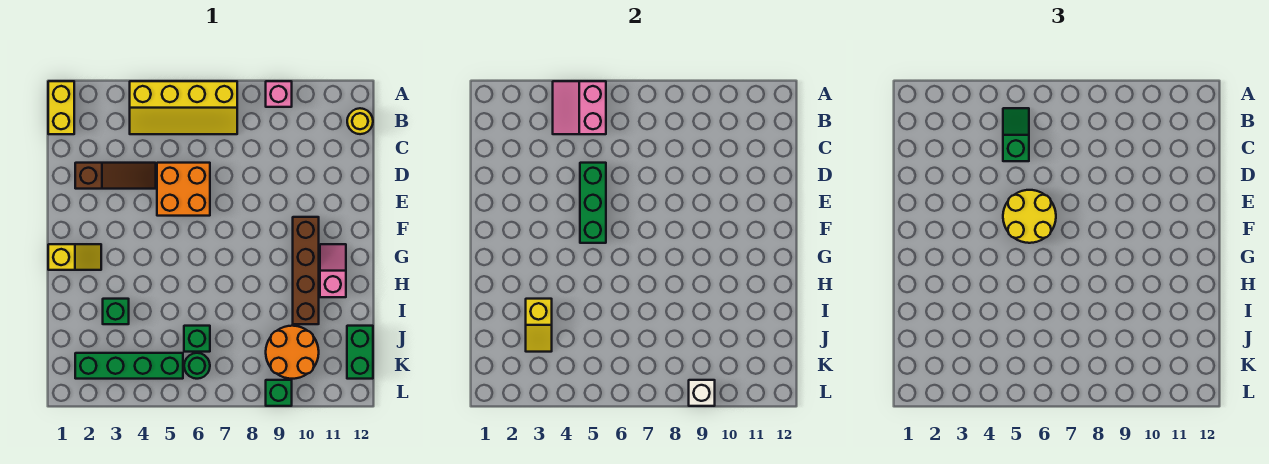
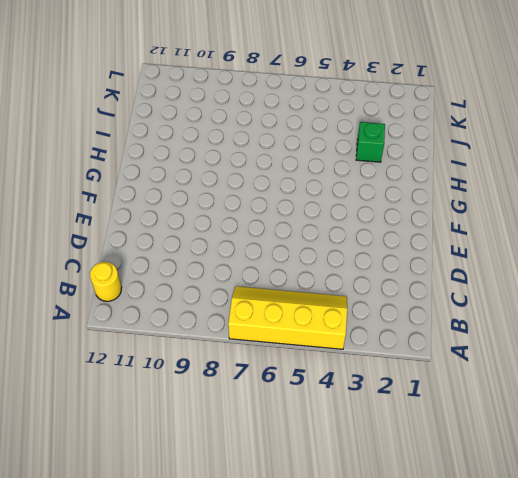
none -> yellow 1x2 brick [48,81,74,134]
none -> pink 1x1 brick [266,81,292,107]
none -> brown 1x3 slope [75,163,156,189]

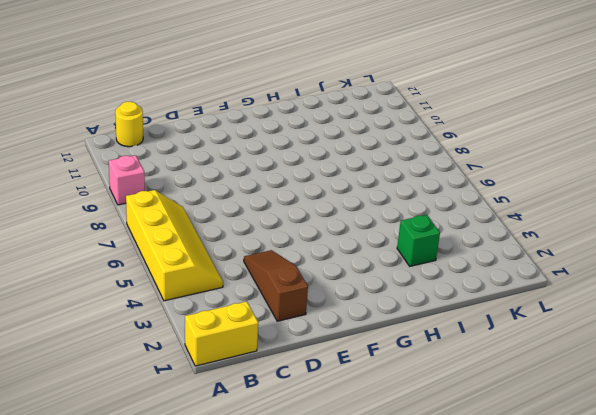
none -> orange 2x2 brick [157,163,210,216]
none -> brown 1x4 brick [293,217,319,324]
none -> yellow 1x2 slope [48,244,101,270]

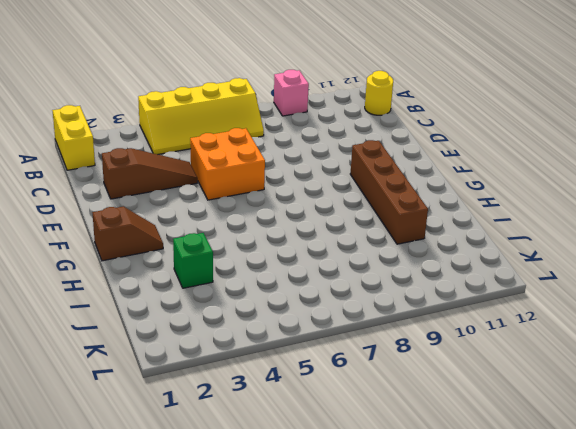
brown 1x2 slope [92,206,163,261] -> yellow 1x2 slope [48,244,101,270]
none -> pink 1x2 slope [320,244,346,297]
none -> green 1x1 brick [184,326,210,352]
none -> orange 2x2 round brick [266,326,319,379]

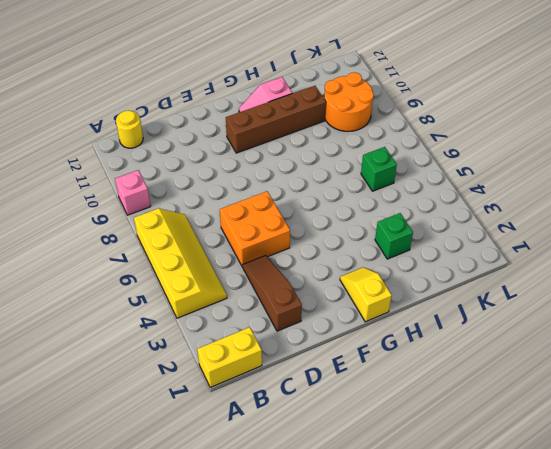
none -> green 1x2 brick [347,326,373,379]
none -> green 1x4 brick [75,353,183,379]
none -> green 1x1 round brick [184,353,210,379]

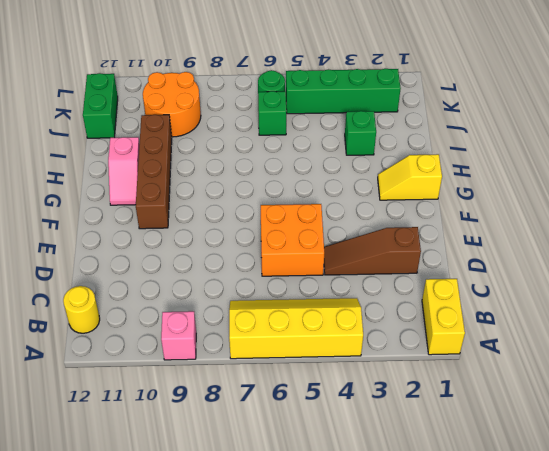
none -> green 1x1 brick [266,380,292,406]
none -> pink 2x2 slope [553,81,606,134]
none -> green 1x3 brick [580,163,606,243]

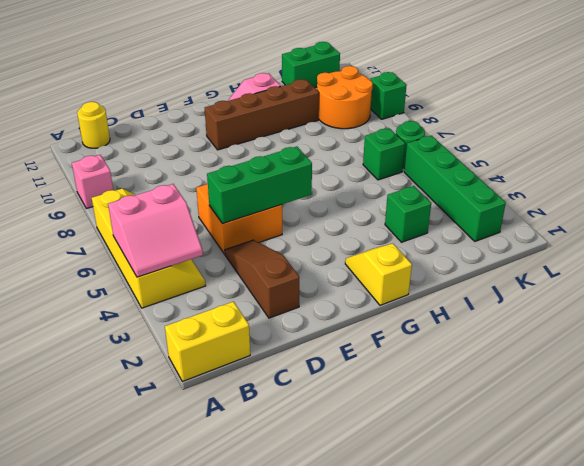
none -> yellow 1x2 slope [526,299,552,352]
none -> white 1x1 brick [689,380,715,406]
none -> green 1x2 slope [1003,108,1029,161]

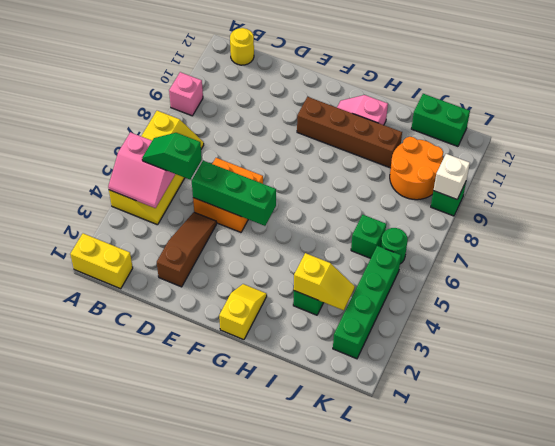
none -> yellow 2x2 round brick [1003,190,1056,243]

